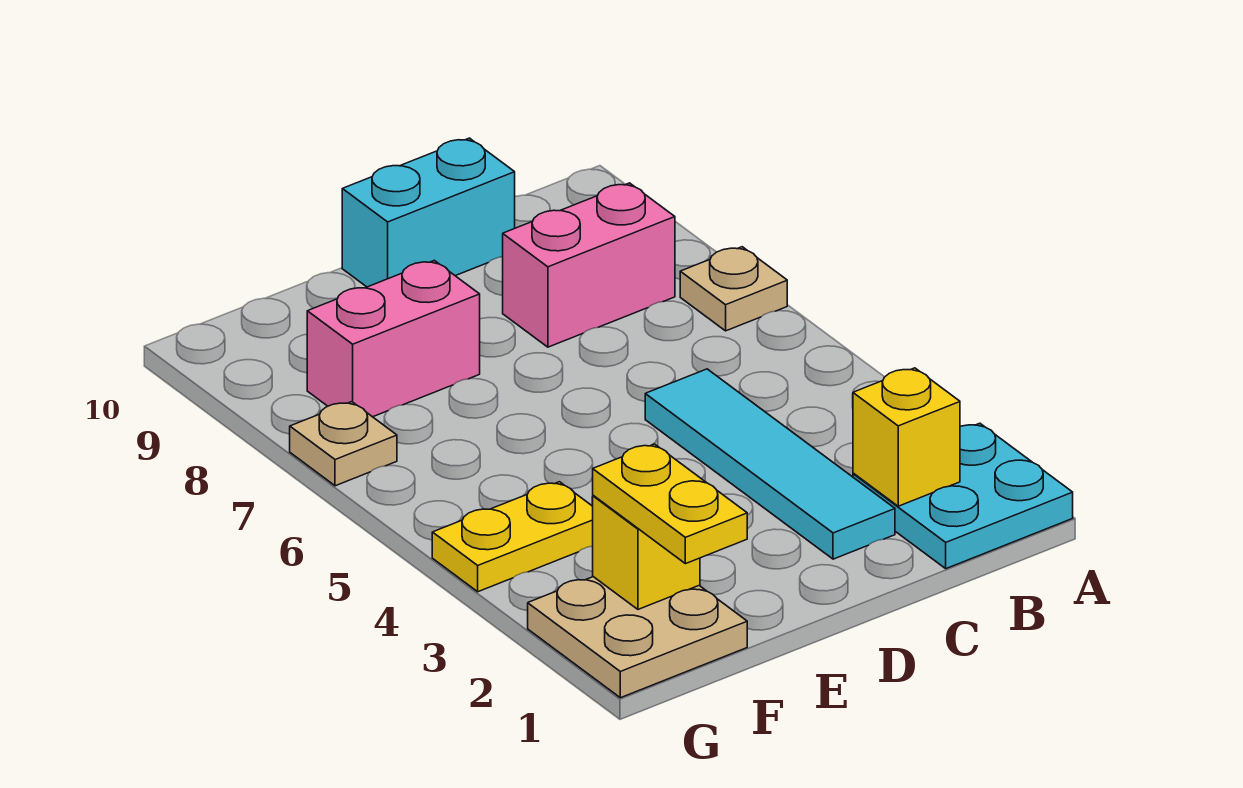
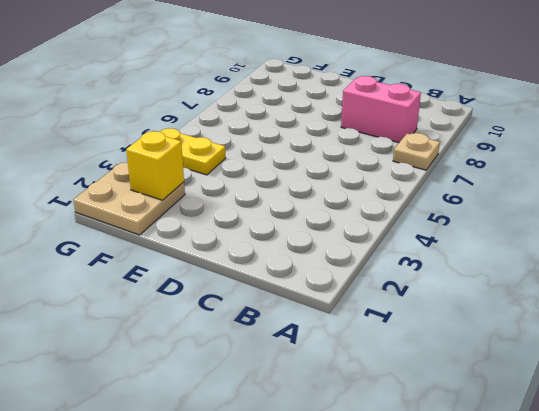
none -> cyan 2x2 plate [853,423,1073,569]
none -> cyan 1x4 tile [645,369,895,559]
none -> cyan 1x2 brick [342,138,515,287]

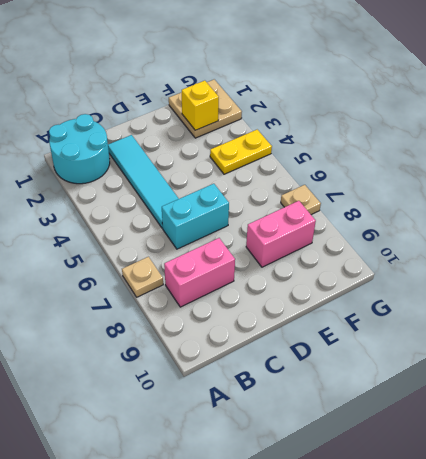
cyan 2x2 round brick [49,114,110,184] -> cyan 2x2 plate [853,423,1073,569]
cyan 1x2 brick [162,184,229,249] -> cyan 1x2 brick moved to [342,138,515,287]
none -> yellow 1x1 brick [853,368,960,506]
none -> yellow 1x2 plate [593,444,747,564]

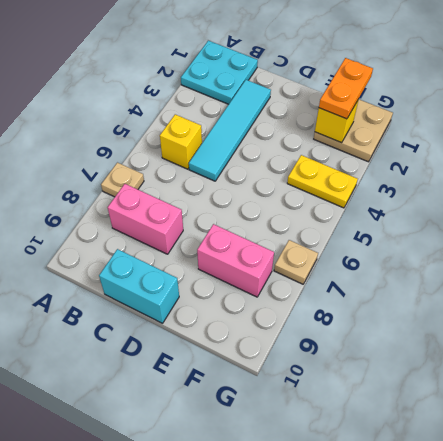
yellow 1x1 brick [160,114,202,169] -> yellow 1x1 brick moved to [853,368,960,506]
orange 1x2 plate [319,58,373,119] -> yellow 1x2 plate [593,444,747,564]

